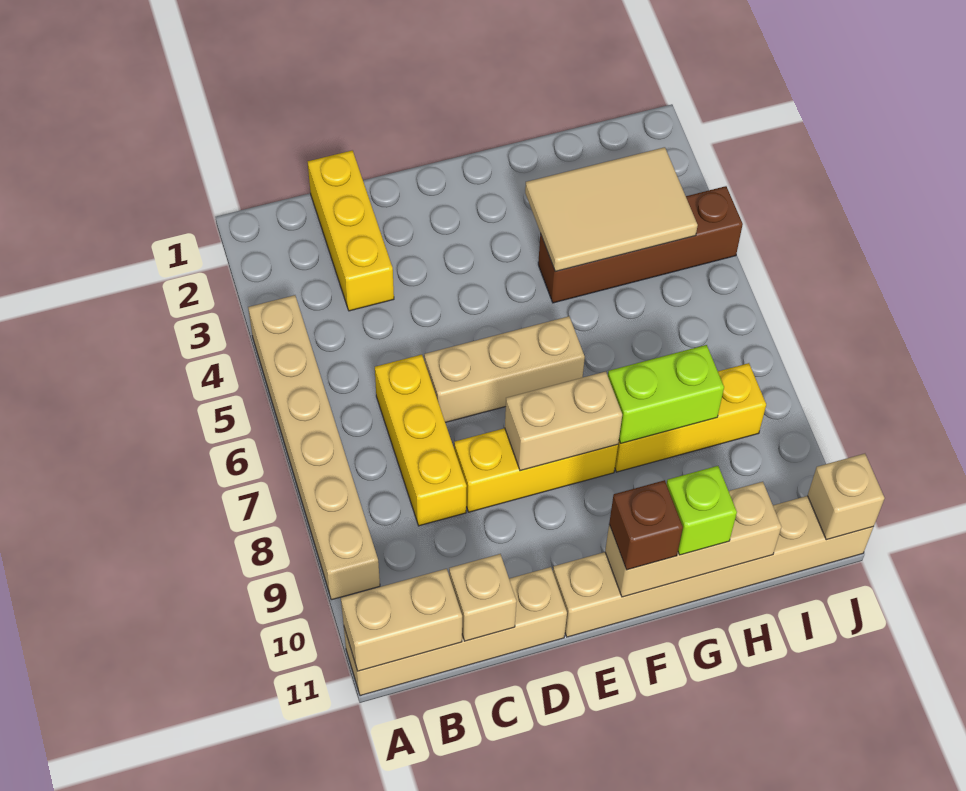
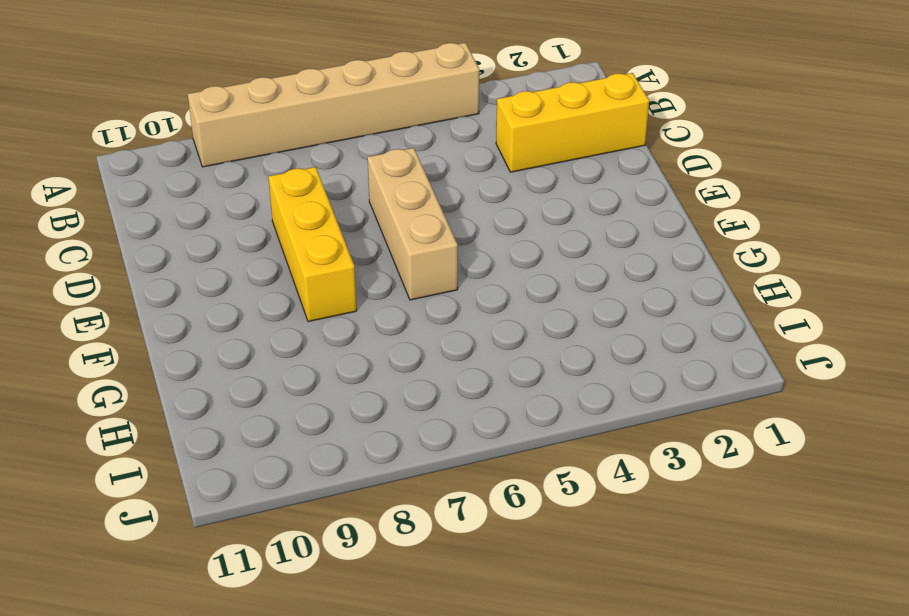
none -> tan 1x4 brick [344,567,567,696]
none -> yellow 1x3 brick [375,355,467,526]
none -> tan 1x6 brick [553,496,873,637]

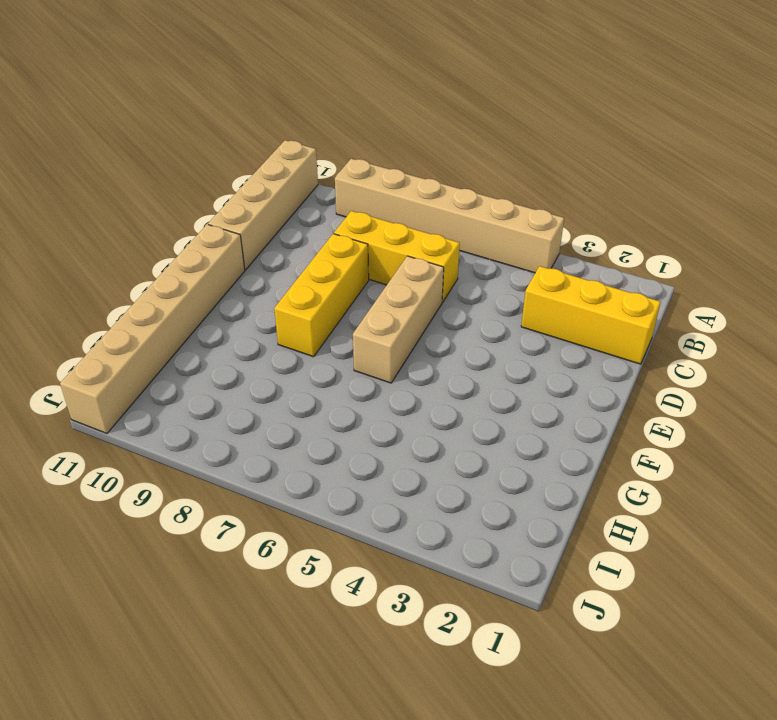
none -> brown 1x4 brick [538,186,743,303]
none -> yellow 1x3 brick [615,363,766,472]
none -> tan 1x2 brick [341,569,462,671]

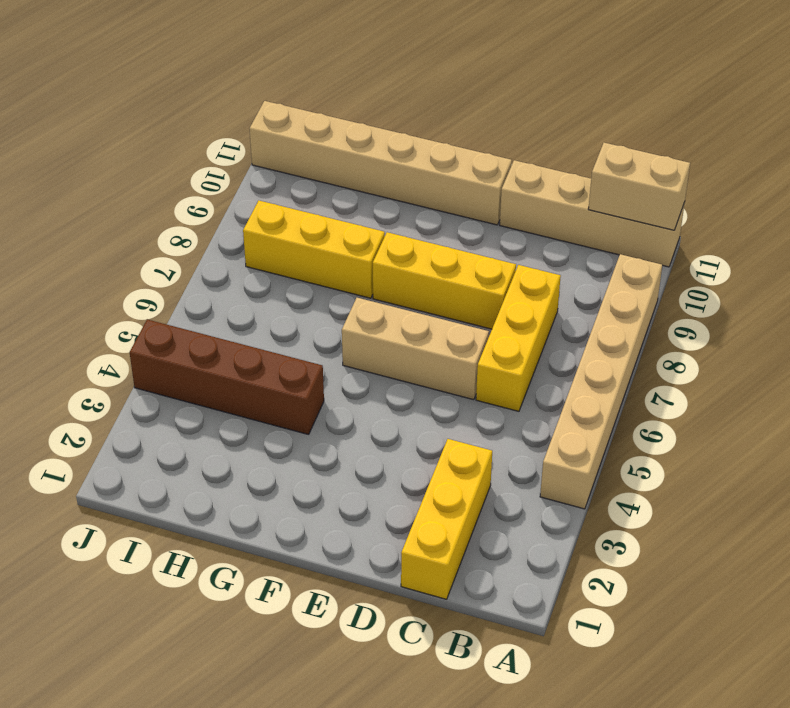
none -> tan 1x1 brick [449,554,517,641]
none -> tan 1x2 brick [505,372,622,471]
none -> tan 1x3 brick [605,482,781,597]

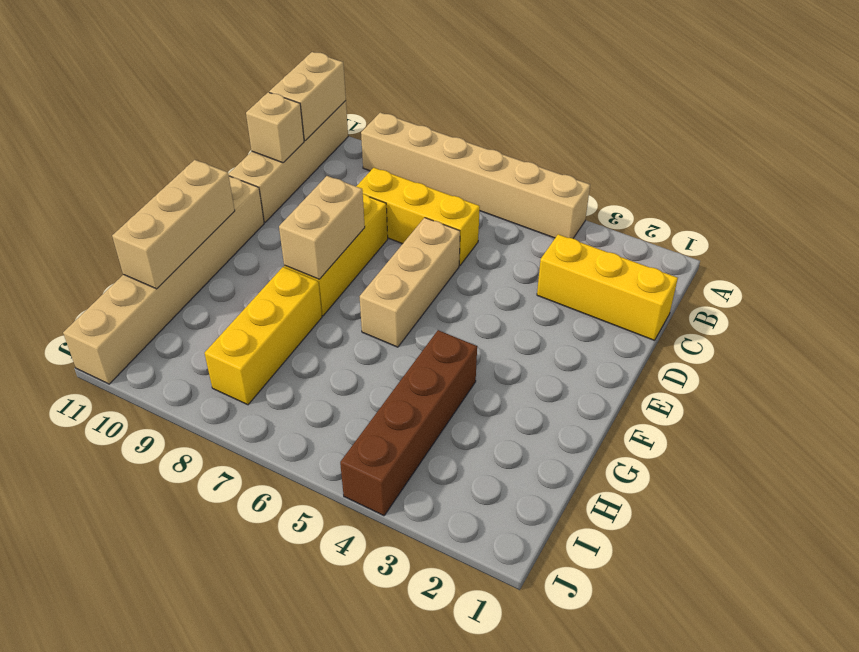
none -> tan 2x3 tile [525,147,698,272]
none -> lime 1x2 brick [608,345,724,443]
none -> tan 1x1 brick [808,454,884,540]

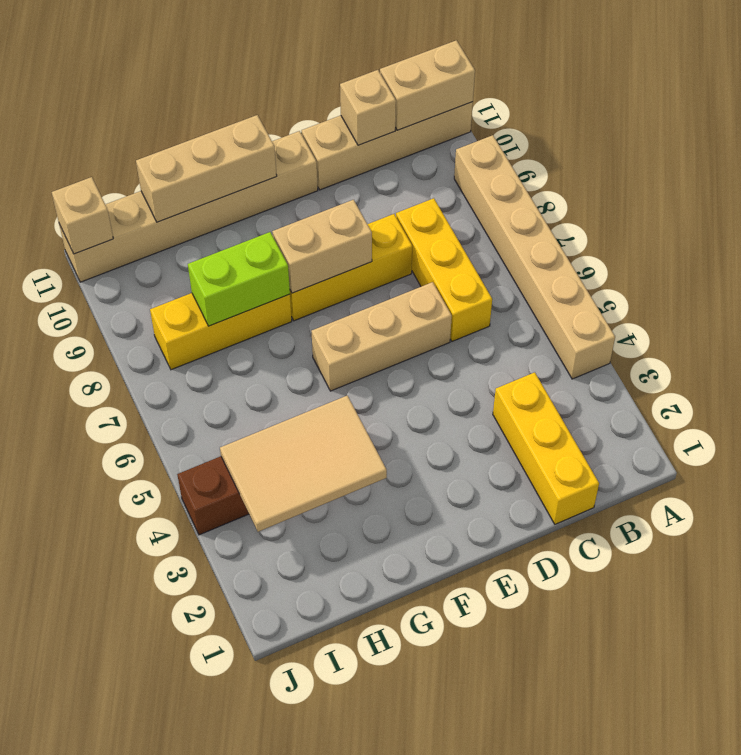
none -> brown 1x1 brick [609,480,683,570]
none -> lime 1x1 brick [666,466,737,555]

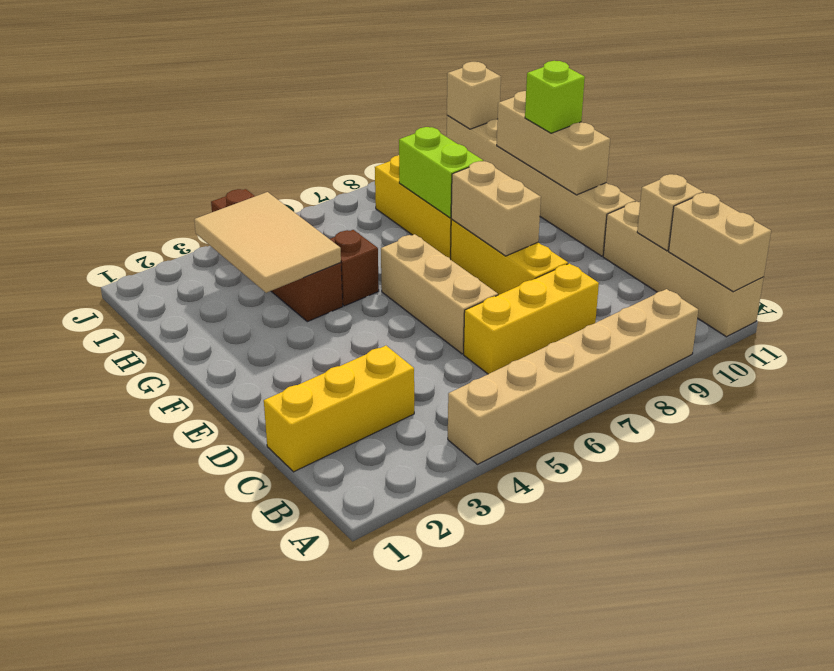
brown 1x1 brick [330,230,379,306] -> brown 1x1 brick moved to [609,480,683,570]

